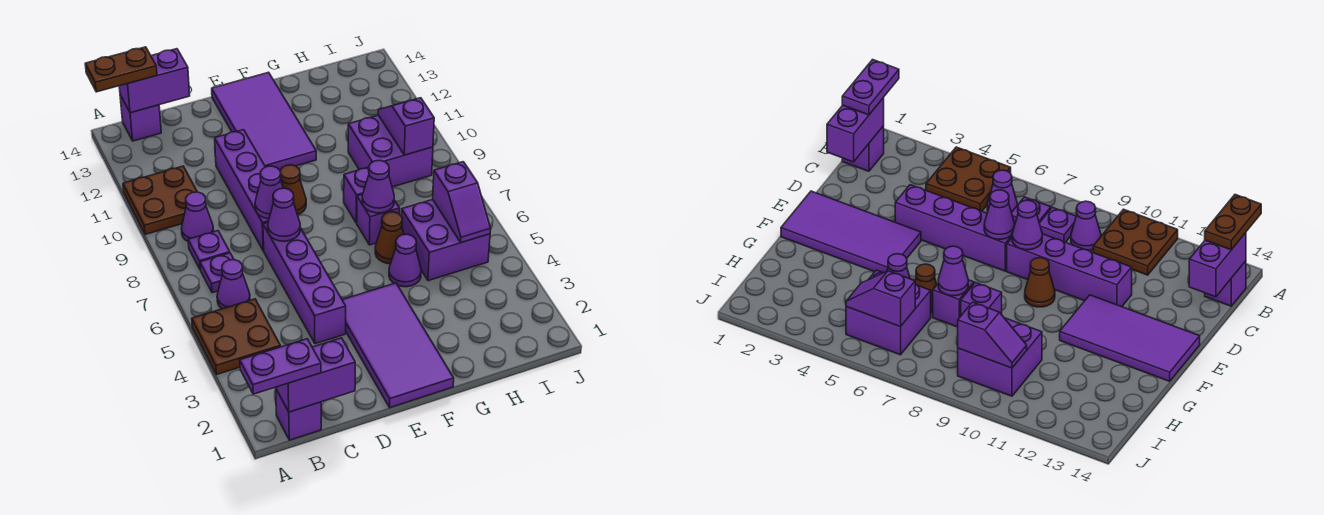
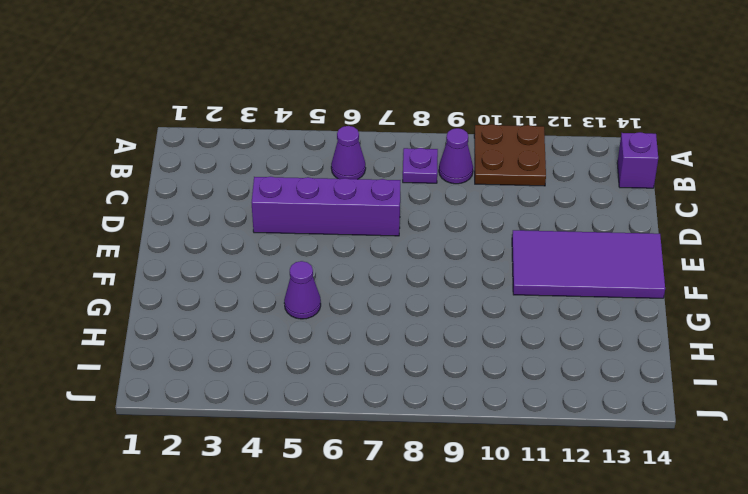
none -> brown 2x2 plate [192,299,281,375]
none -> purple 1x1 brick [276,389,321,440]
none -> purple 1x1 plate [200,253,234,293]

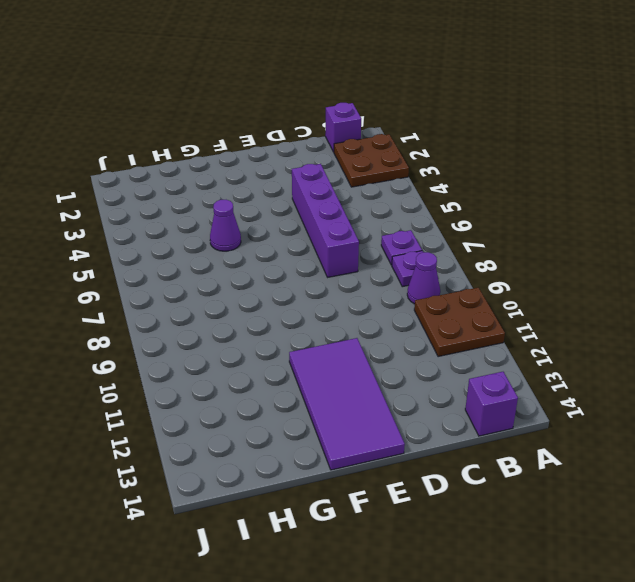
brown 2x2 plate [334,134,409,187] -> brown 2x2 plate moved to [192,299,281,375]
none -> purple 1x1 cone [217,260,250,309]
none -> purple 1x4 brick [215,130,269,251]
none -> purple 2x4 tile [342,283,454,408]

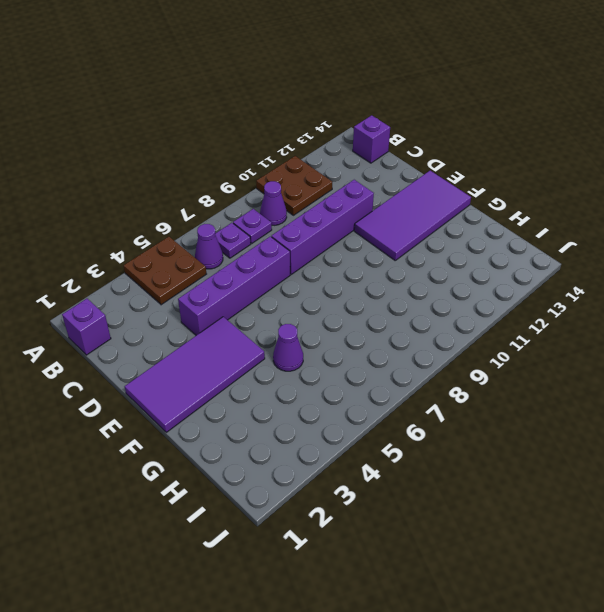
none -> brown 1x1 cone [280,165,306,215]
none -> brown 1x1 cone [375,212,404,264]
none -> purple 1x1 brick [357,194,400,245]

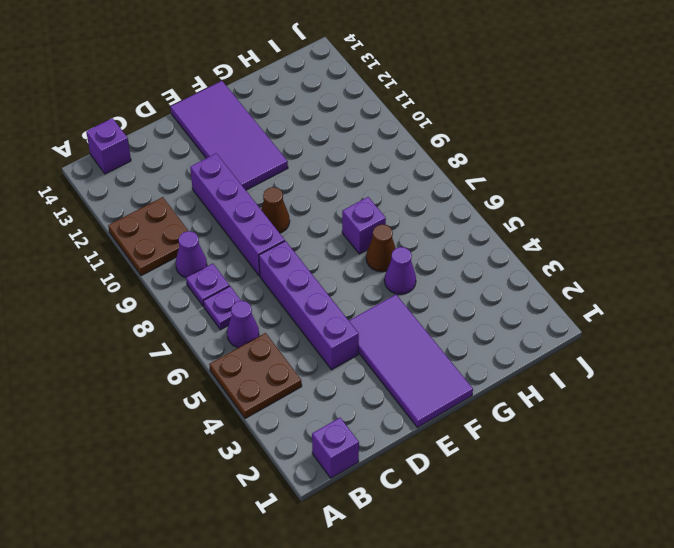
none -> purple 1x1 brick [344,167,369,223]
none -> purple 2x2 brick [401,199,490,281]
none -> purple 2x2 brick [348,115,433,187]

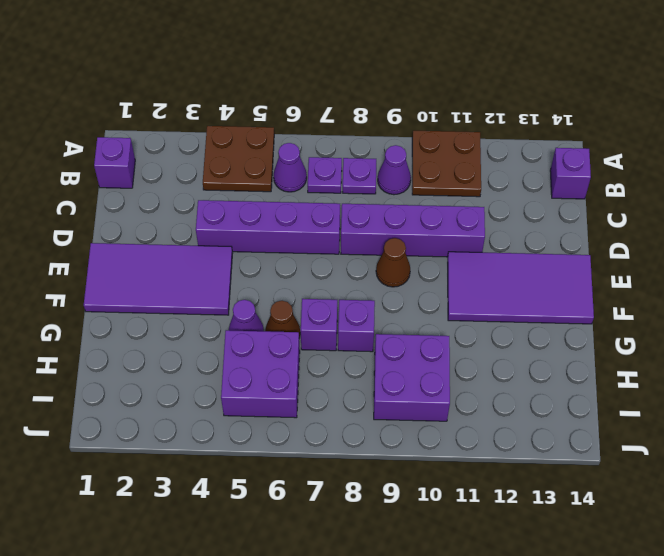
none -> purple 1x2 brick [276,338,355,412]
none -> purple 1x2 brick [119,49,190,113]
none -> purple 1x1 cone [268,188,300,241]

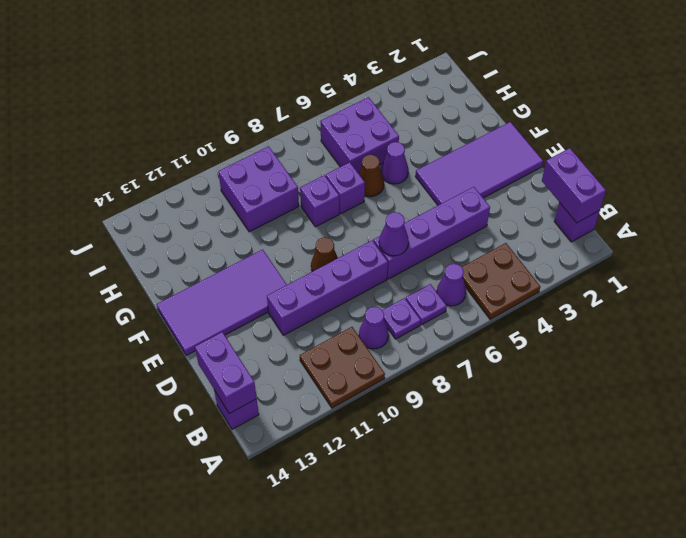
none -> purple 1x1 cone [255,166,283,219]
none -> purple 1x1 cone [362,160,394,213]
none -> purple 1x2 slope [433,162,491,243]

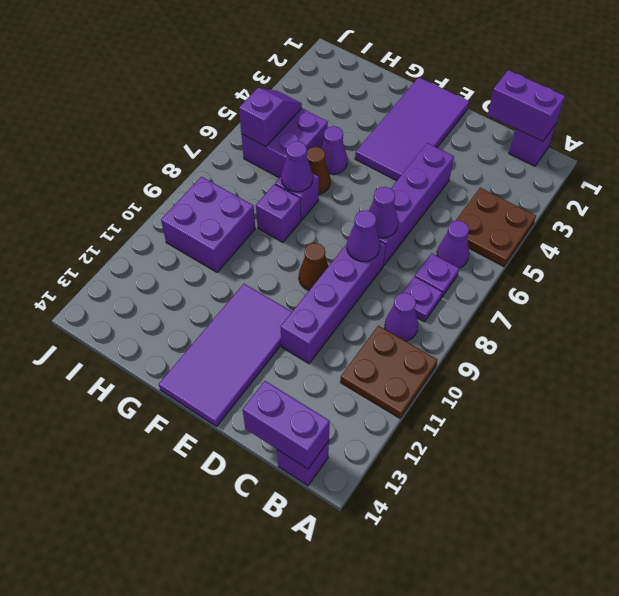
none -> purple 1x2 slope [378,98,434,155]
none -> purple 1x2 plate [240,339,321,394]
none -> brown 1x2 plate [85,47,157,92]

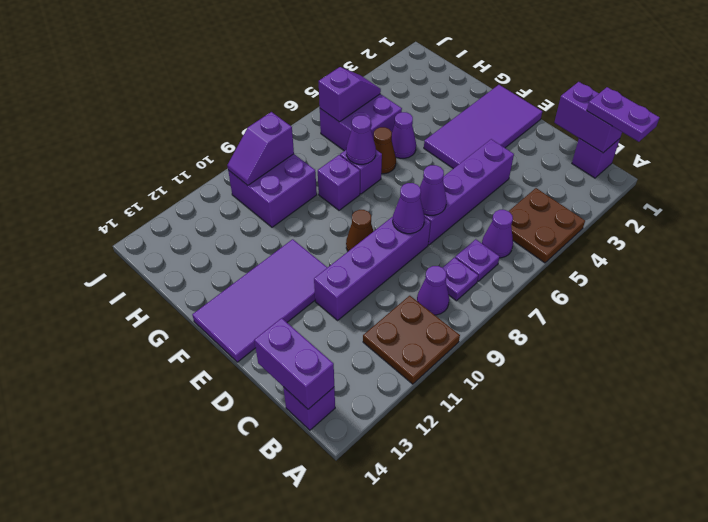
none -> brown 1x2 plate [85,47,157,92]

